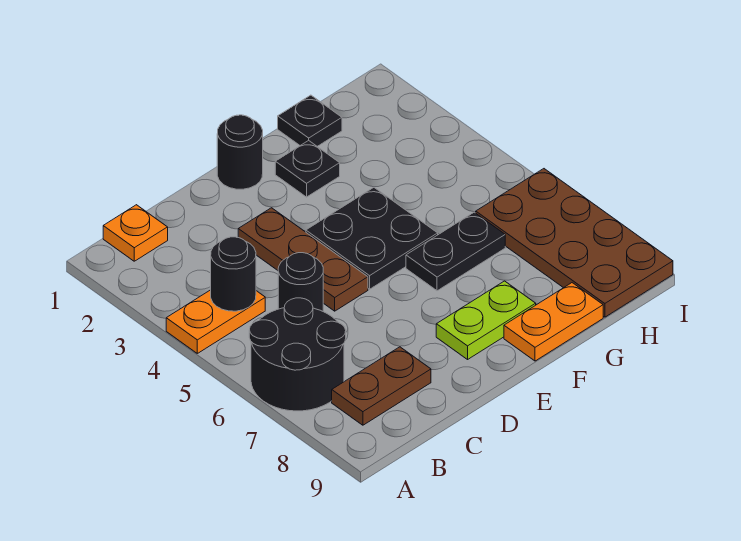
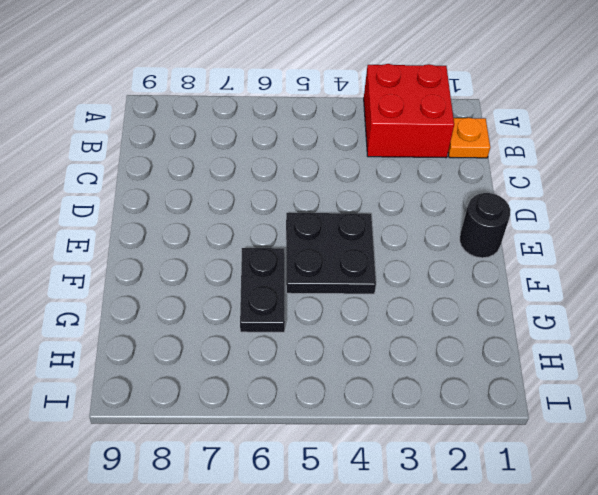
red 2x2 brick [364,64,454,158] -> none
none -> orange 1x2 plate [166,290,265,353]
none -> black 2x2 round brick [249,298,346,411]
none -> brown 1x2 plate [332,347,431,425]

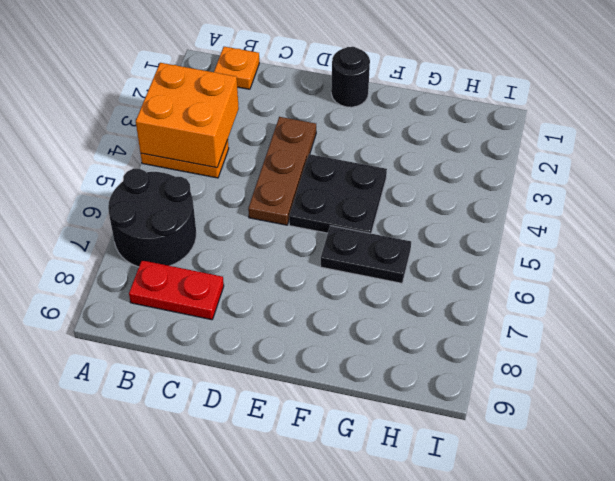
orange 2x2 brick [136,63,239,168] -> black 1x1 round brick [211,237,256,311]
red 1x2 plate [129,260,224,320] -> brown 1x2 plate [332,347,431,425]
none -> black 1x1 round brick [278,253,323,311]
none -> lime 1x2 plate [436,281,536,359]
none -> black 1x1 plate [275,140,340,197]

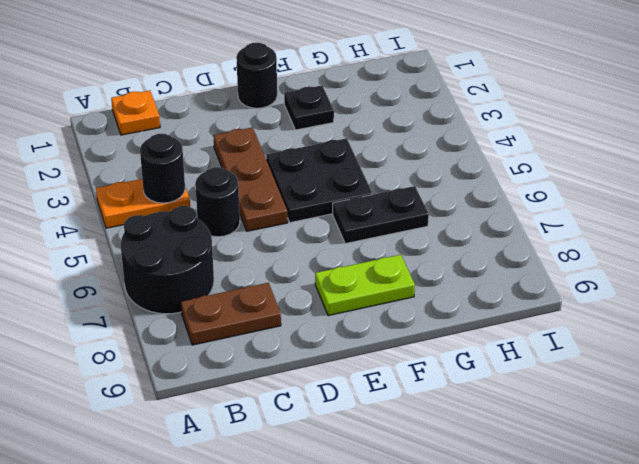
none -> orange 1x2 plate [504,283,603,361]
none -> black 1x1 plate [278,95,342,146]
none -> brown 2x4 plate [476,169,673,317]

